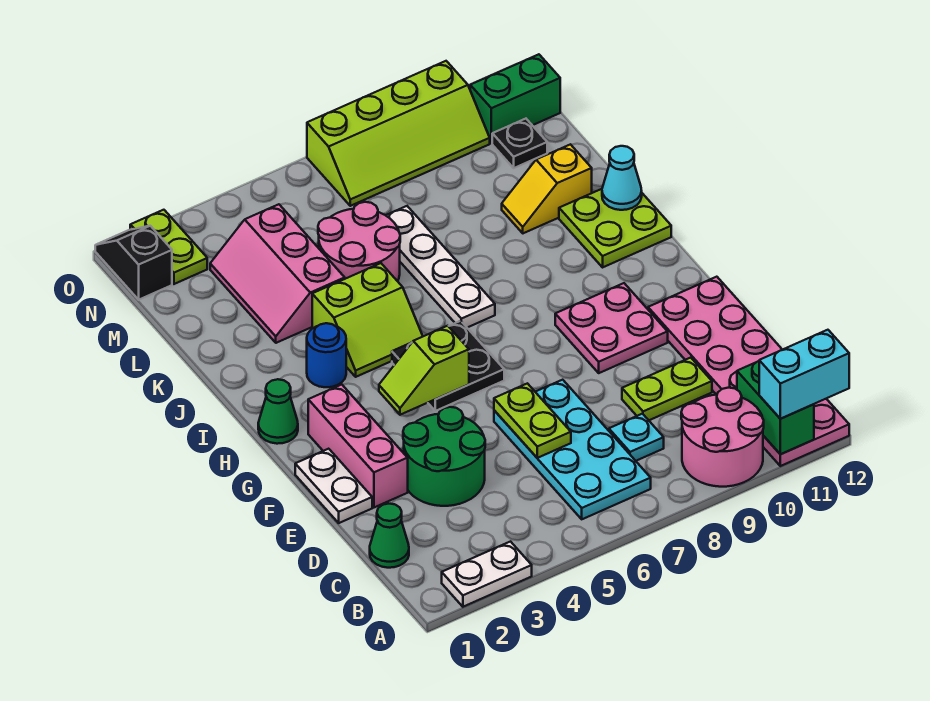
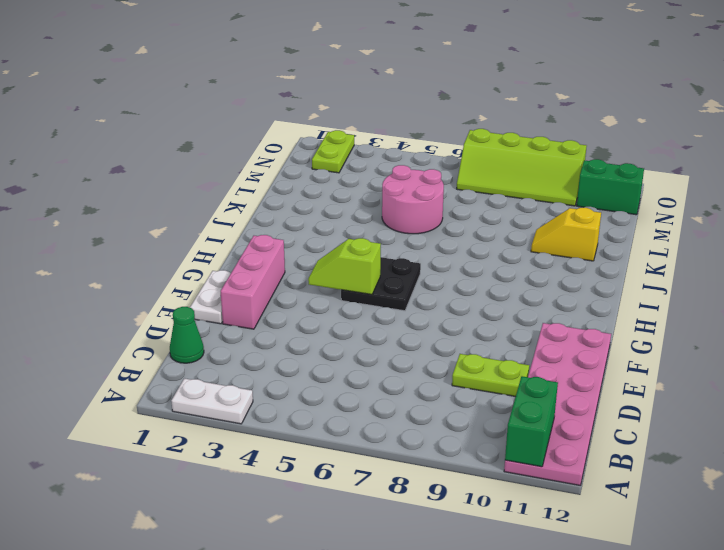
none -> pink 2x2 round brick [681,388,764,487]
none -> cyan 2x4 plate [494,380,651,519]
none -> cyan 1x1 plate [609,414,664,461]
none -> green 2x2 round brick [403,407,485,506]

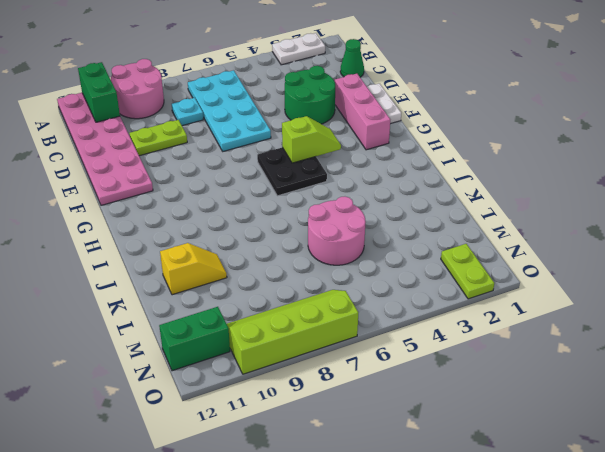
none -> pink 2x2 plate [555,283,668,373]
none -> green 1x1 cone [258,379,298,444]
none -> blue 1x1 round brick [307,323,346,387]
none -> lime 2x2 slope [312,263,423,377]

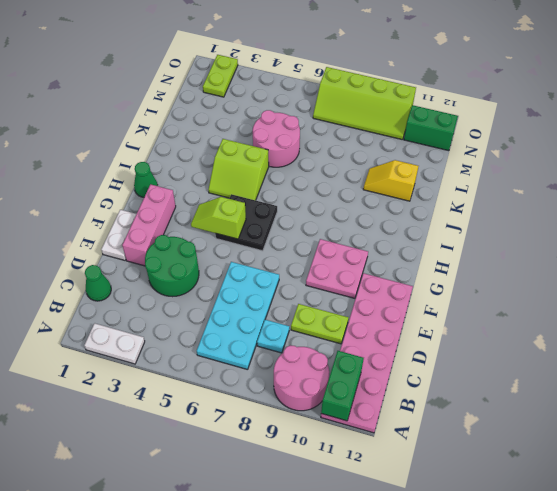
none -> blue 1x1 round brick [307,323,346,387]
none -> white 1x4 plate [386,206,495,328]
none -> lime 2x2 plate [559,189,671,267]
none -> pink 2x3 slope [210,204,345,343]

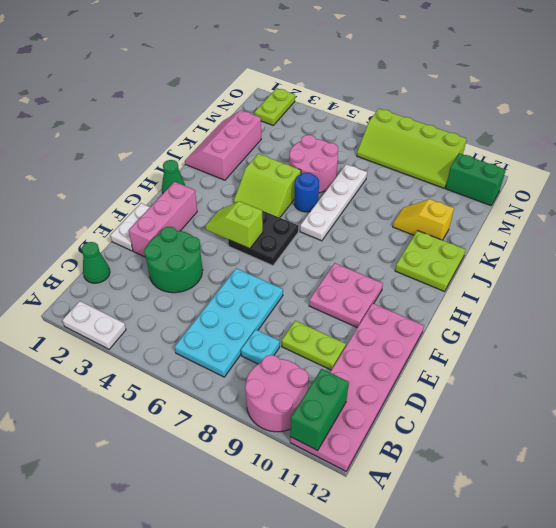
pink 2x3 slope [185,110,261,180] -> pink 2x3 slope moved to [210,204,345,343]
blue 1x1 round brick [294,173,319,212] -> blue 1x1 round brick moved to [307,323,346,387]
none -> black 1x1 plate [492,119,547,168]
none -> black 1x2 slope [95,226,172,300]
none -> lime 1x2 plate [494,383,571,458]
none -> cyan 1x1 cone [602,146,642,210]

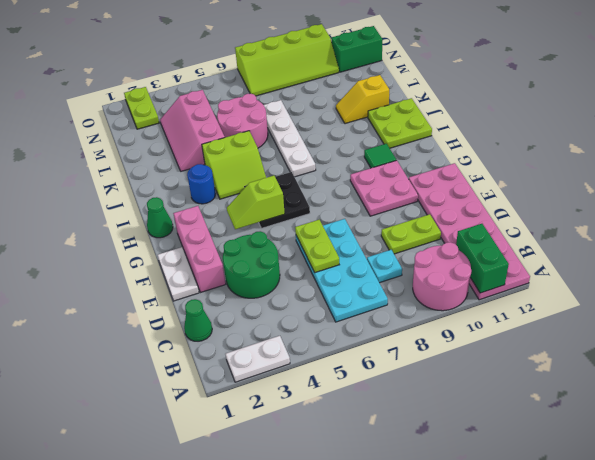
green 1x1 tile [364,144,396,168] -> none
none -> black 1x1 plate [492,119,547,168]
none -> black 1x2 slope [95,226,172,300]
none -> cyan 1x1 cone [602,146,642,210]
none -> cyan 1x2 brick [759,330,849,419]

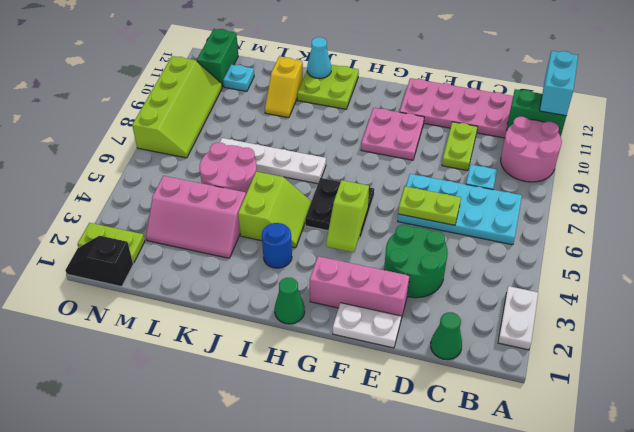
cyan 1x1 plate [223,64,254,91] -> black 1x1 plate [492,119,547,168]

